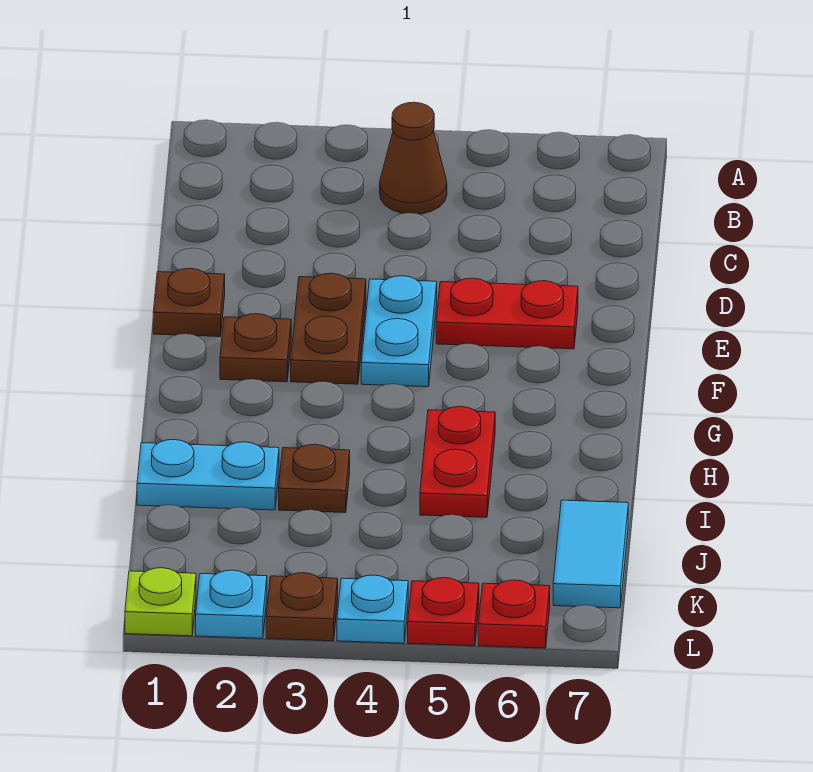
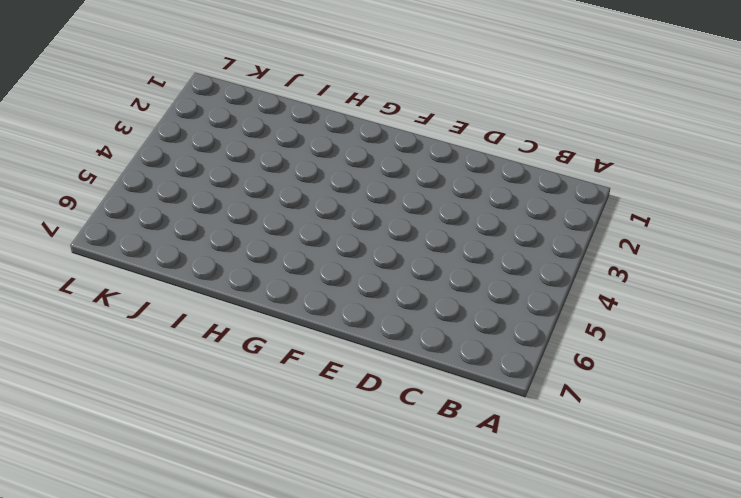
none -> brown 1x1 cone [380,102,447,214]
none -> brown 1x1 plate [153,268,225,337]
none -> brown 1x2 plate [291,273,366,384]

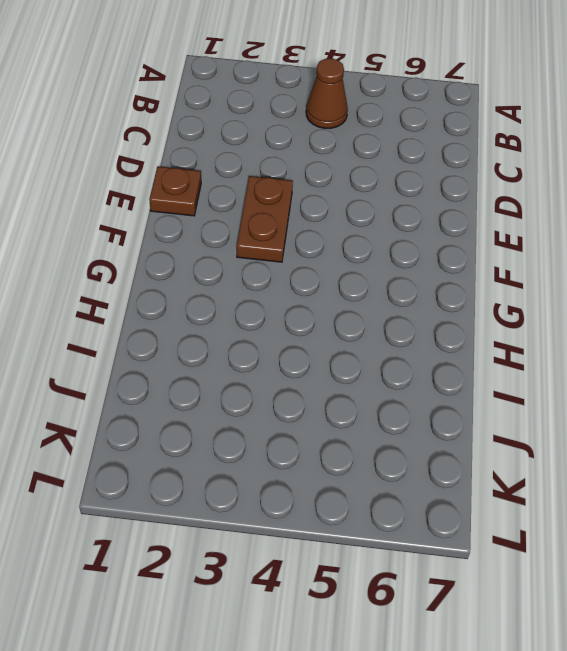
none -> cyan 1x2 plate [361,276,437,387]
none -> red 1x2 plate [436,278,578,349]
none -> brown 1x1 plate [220,314,291,382]

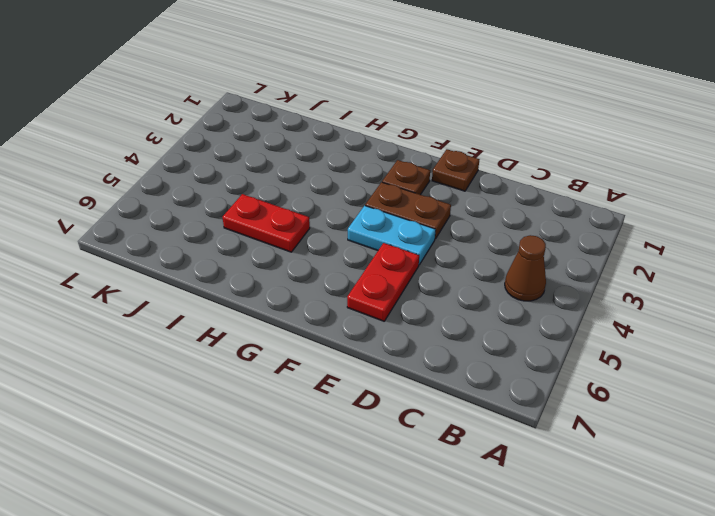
none -> cyan 1x2 plate [137,440,279,510]
none -> brown 1x1 plate [279,444,350,513]
none -> cyan 1x2 tile [553,500,628,608]

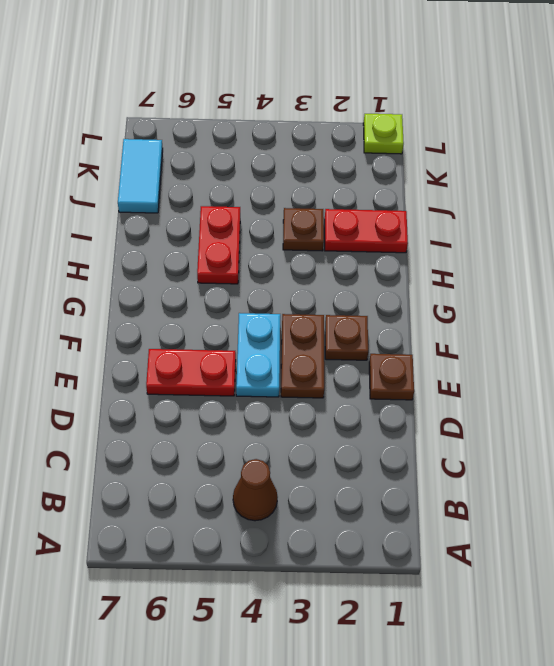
red 1x2 plate [325,209,408,253] -> cyan 1x2 plate [137,440,279,510]
none -> cyan 1x1 plate [196,570,267,638]
none -> brown 1x1 plate [266,573,338,641]
none -> cyan 1x1 plate [337,575,408,643]

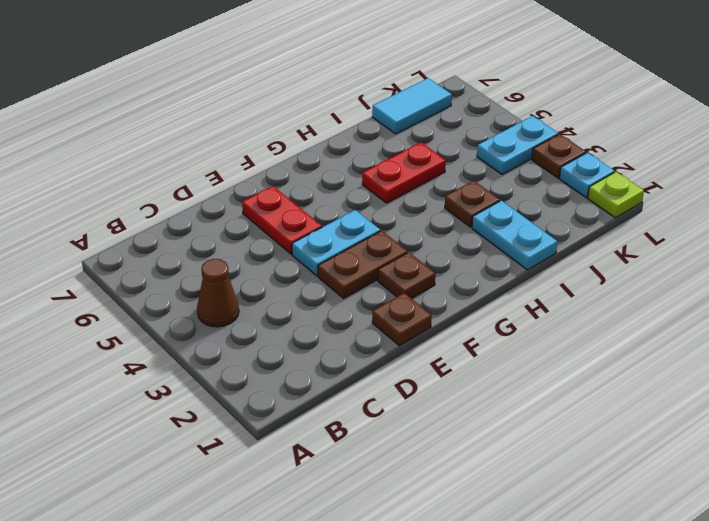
cyan 1x2 plate [477,116,558,175] -> cyan 1x1 plate [337,575,408,643]
none -> red 1x1 plate [408,578,479,646]
none -> red 1x1 plate [478,580,550,648]

